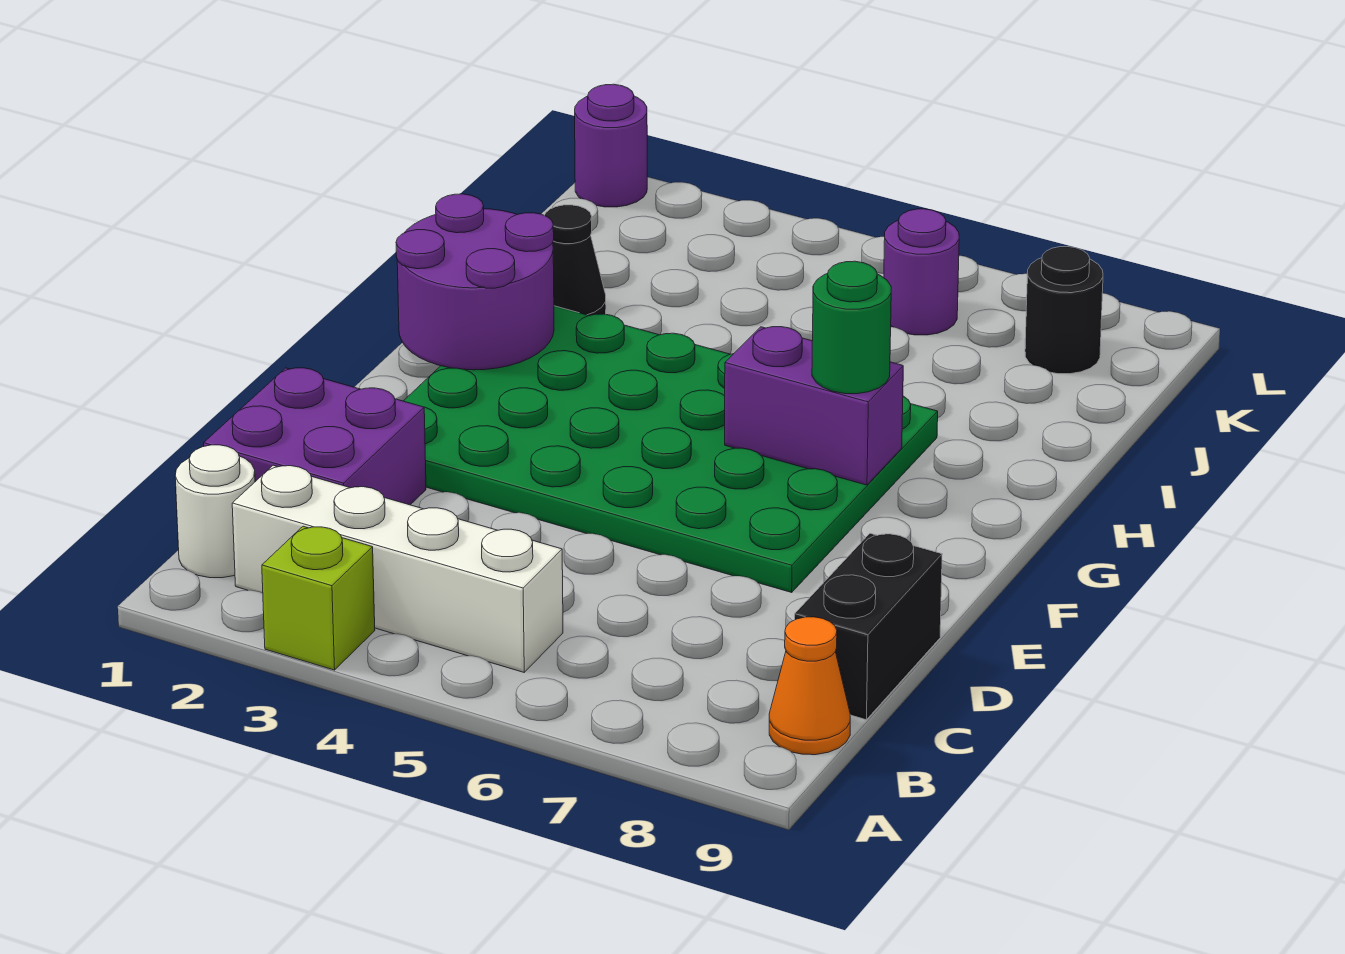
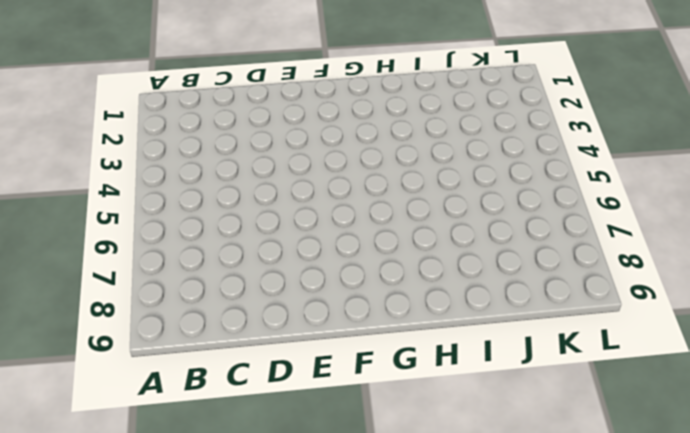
none -> lime 1x1 brick [262,526,375,670]
none -> white 1x1 round brick [175,445,255,578]
none -> white 1x4 brick [232,465,563,672]

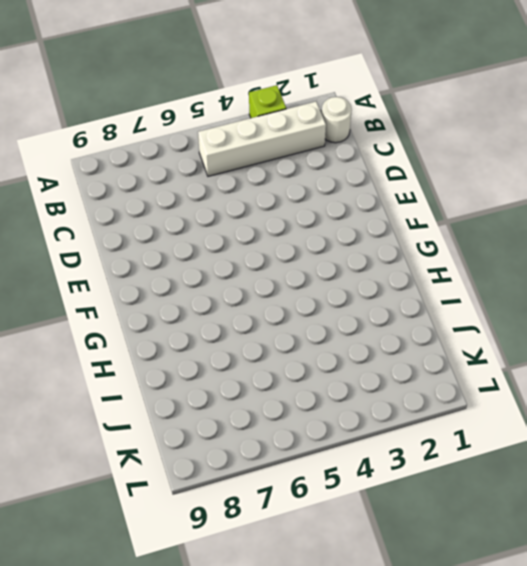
none -> orange 1x1 cone [769,617,850,755]
none -> purple 2x2 brick [204,368,426,505]
none -> black 1x2 brick [795,533,942,720]

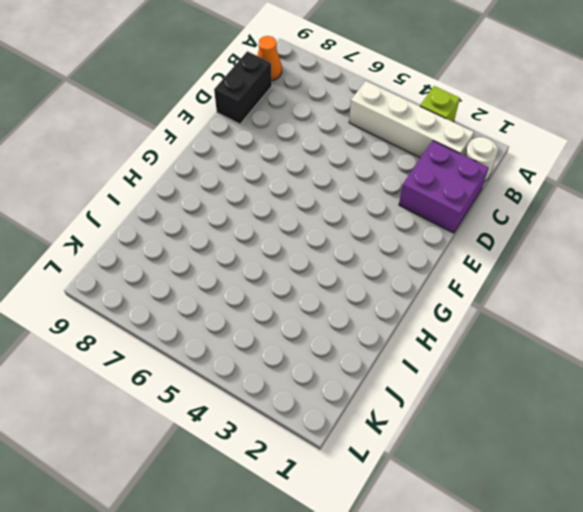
none -> green 4x6 plate [404,306,938,592]
none -> black 1x1 cone [545,205,606,316]
none -> purple 1x1 round brick [884,209,959,335]

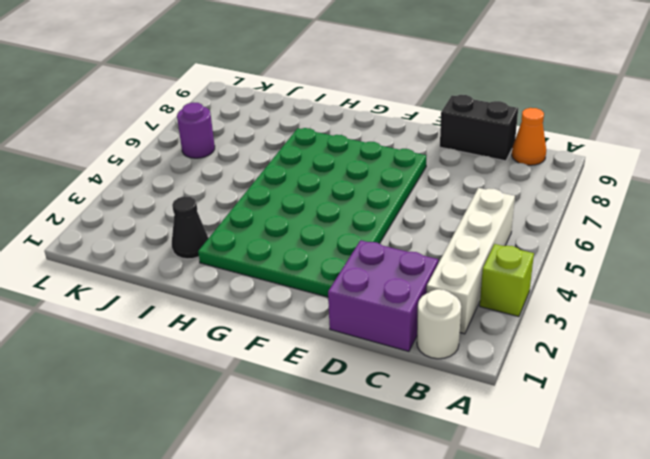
none -> black 1x1 round brick [1025,247,1103,374]
none -> purple 1x1 round brick [575,84,647,207]
none -> purple 2x2 round brick [396,194,554,370]

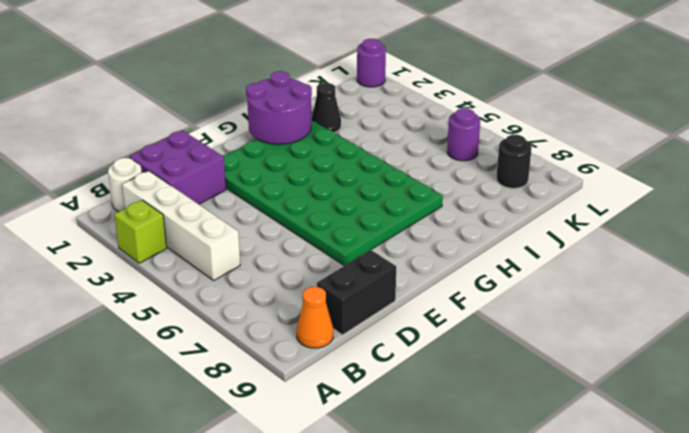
none -> purple 1x2 brick [725,327,903,485]
none -> green 1x1 round brick [812,261,891,394]

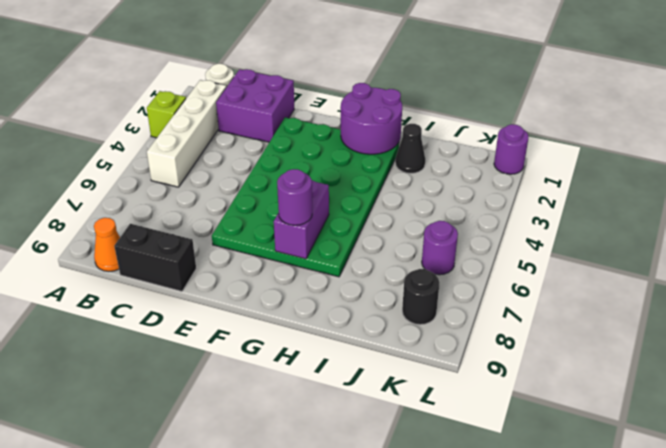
purple 1x1 round brick [277,169,312,225] -> green 1x1 round brick [812,261,891,394]

